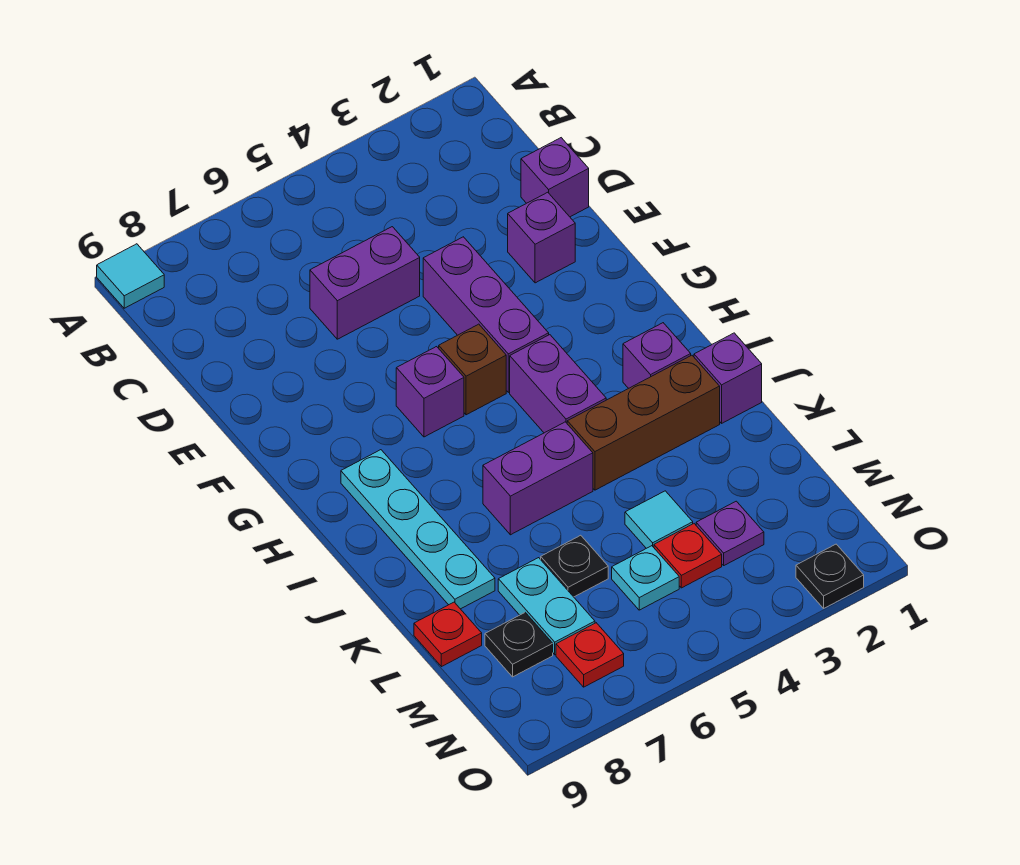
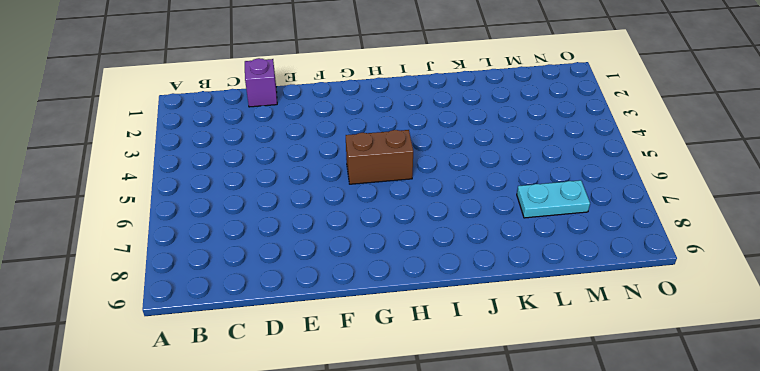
brown 1x2 brick [346,130,413,184] -> brown 1x1 brick [439,324,506,415]
none -> cyan 1x1 tile [97,244,164,308]
none -> purple 1x2 brick [310,227,420,339]
none -> purple 1x1 brick [508,192,575,283]

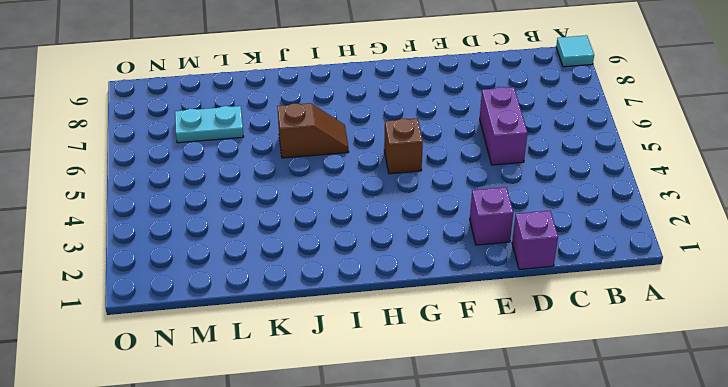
brown 1x2 slope [277,103,349,158] -> purple 1x2 brick [483,422,593,535]
none -> purple 1x3 brick [423,237,549,392]
none -> purple 1x1 brick [396,347,464,437]
none -> purple 1x2 brick [510,335,606,433]

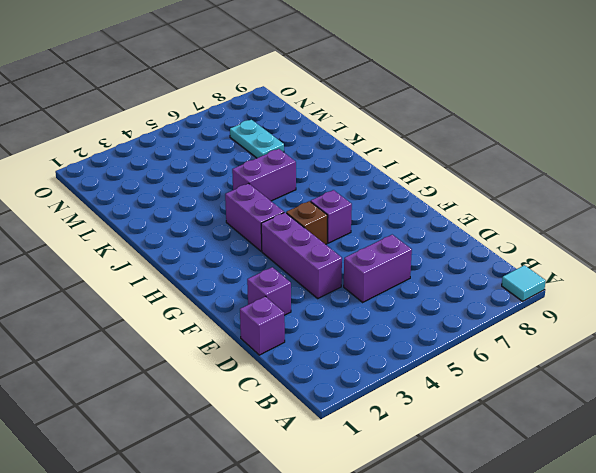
none -> cyan 1x4 plate [341,450,495,609]
none -> purple 1x1 brick [623,323,691,388]
none -> purple 1x1 brick [694,333,762,423]

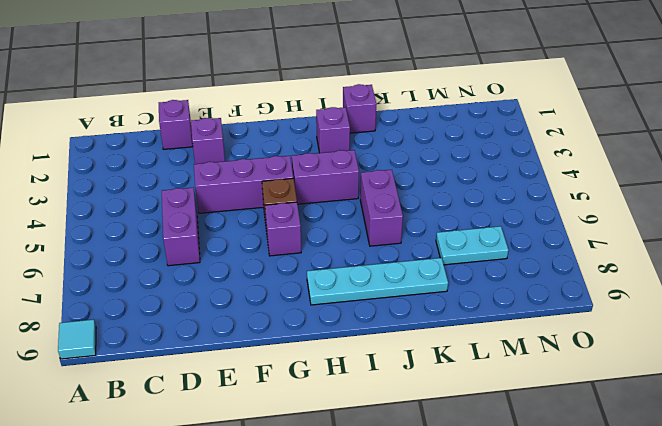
none -> brown 1x3 brick [567,355,720,490]
none -> cyan 1x1 tile [625,491,693,548]
none -> black 1x1 plate [541,535,608,597]

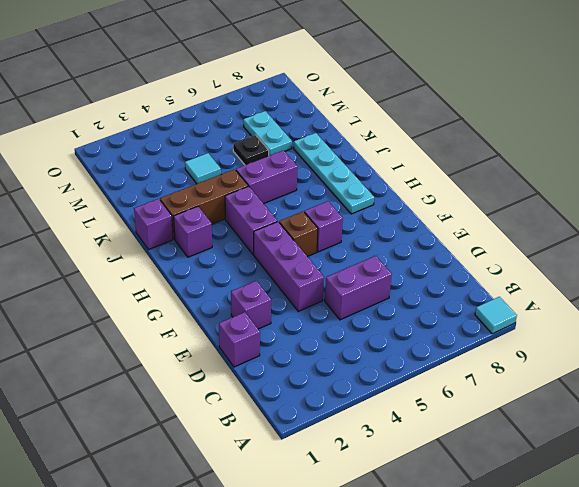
none -> red 1x1 plate [414,602,482,667]
none -> purple 1x1 plate [696,501,764,565]
none -> red 1x1 plate [654,524,722,588]

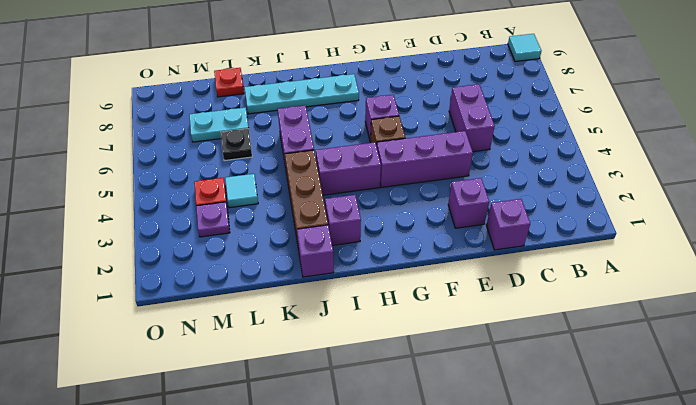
none -> cyan 1x1 plate [612,546,679,610]
none -> black 1x1 plate [485,613,553,677]
none -> red 1x1 plate [556,623,624,687]

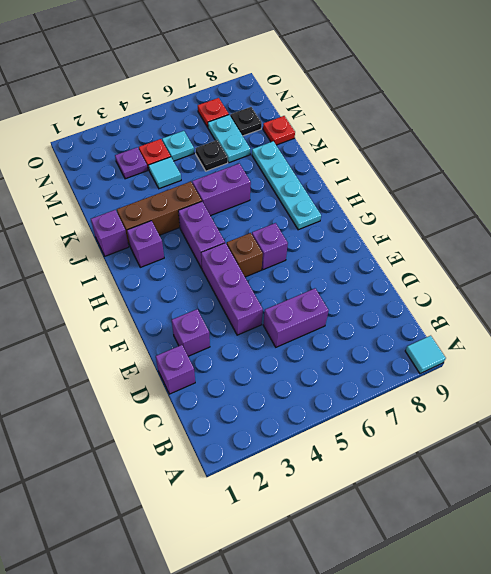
none -> black 1x1 plate [796,544,864,608]

